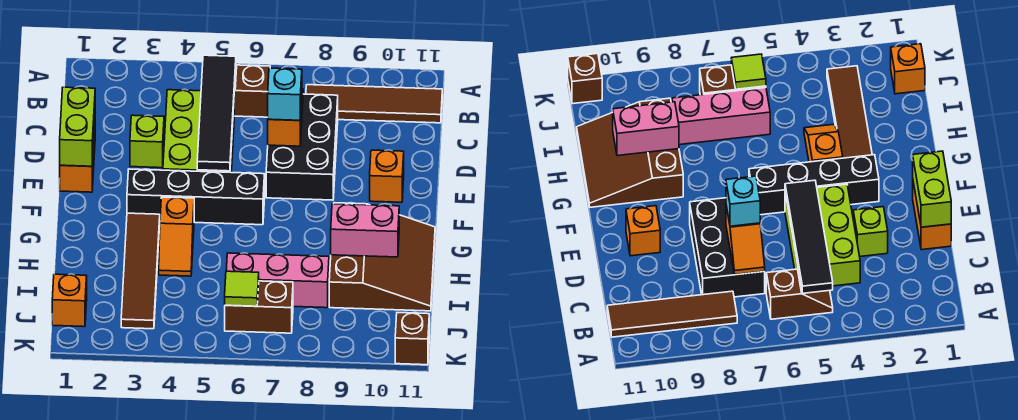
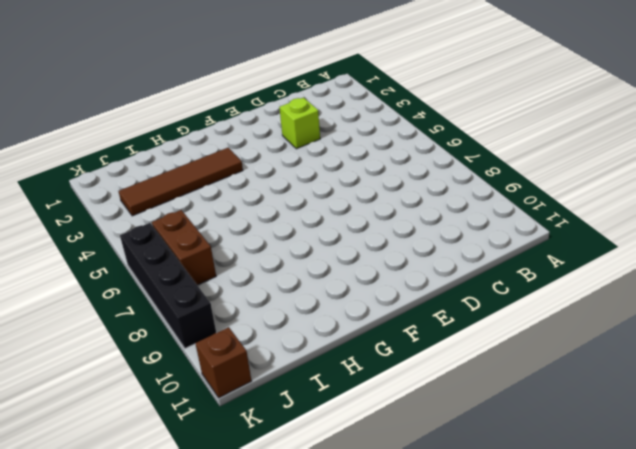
black 1x4 brick [120,223,216,348] -> black 1x4 brick moved to [127,169,265,225]
none -> brown 1x2 slope [234,65,270,117]
none -> brown 1x4 tile [306,85,442,123]
none -> lime 2x3 brick [163,90,234,172]

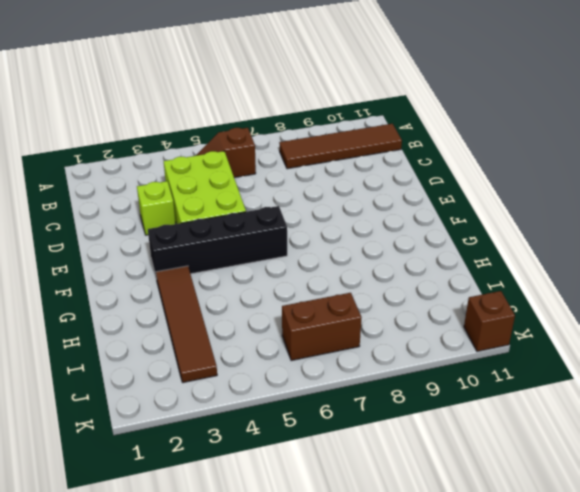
none -> black 2x3 brick [266,94,338,200]
none -> orange 1x2 brick [60,128,95,192]
none -> orange 1x1 brick [370,150,404,202]

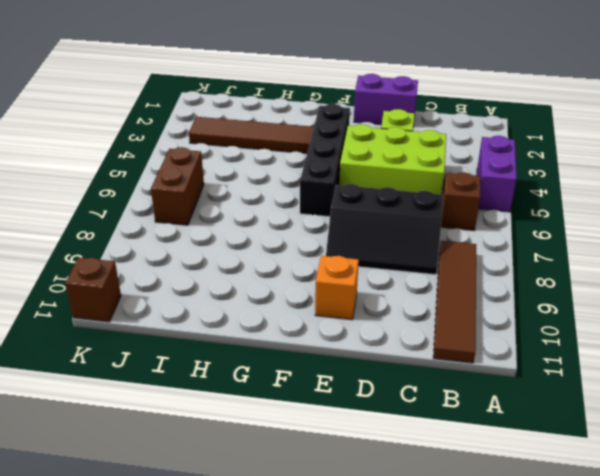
purple 1x2 brick [477,136,517,212] -> none
black 2x3 slope [326,184,443,275] -> black 2x3 brick [266,94,338,200]
purple 1x2 brick [354,74,418,127] -> orange 1x2 brick [60,128,95,192]
none -> orange 1x2 slope [159,197,194,276]
none -> brown 3x3 slope [329,203,435,311]
none -> pink 1x3 brick [226,253,329,308]

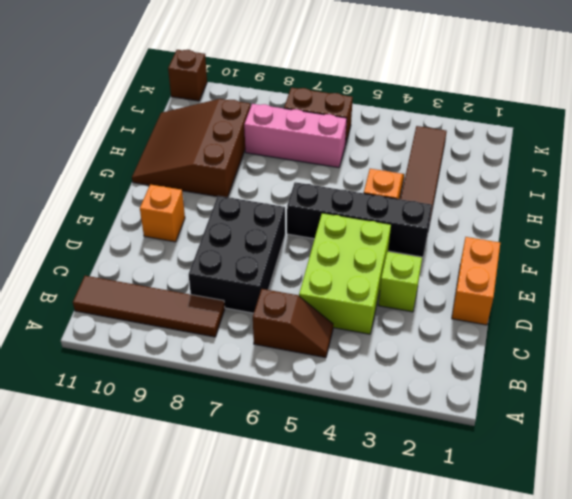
none -> orange 1x1 brick [52,274,87,327]
none -> black 1x4 tile [197,55,236,171]
none -> orange 1x2 slope [268,89,303,146]

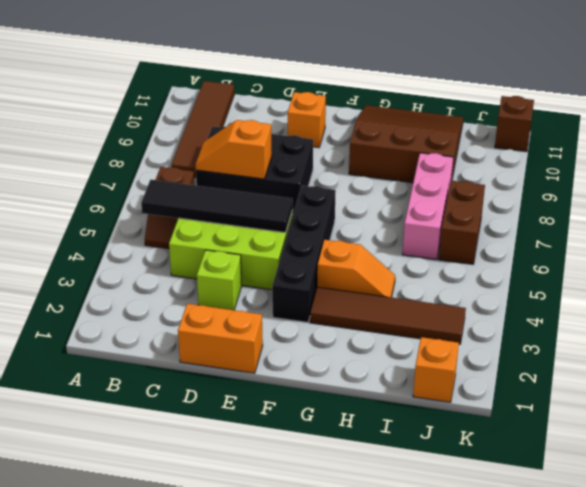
none -> lime 1x2 brick [60,87,95,166]
none -> pink 1x2 brick [331,204,399,257]
none -> lime 1x1 tile [225,271,259,306]

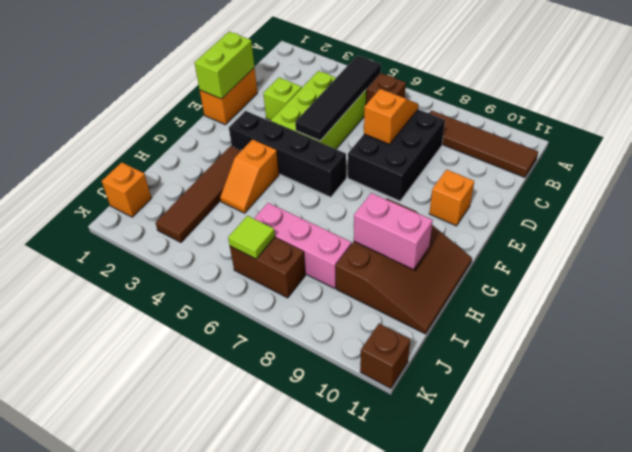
none -> cyan 1x1 brick [268,68,302,120]

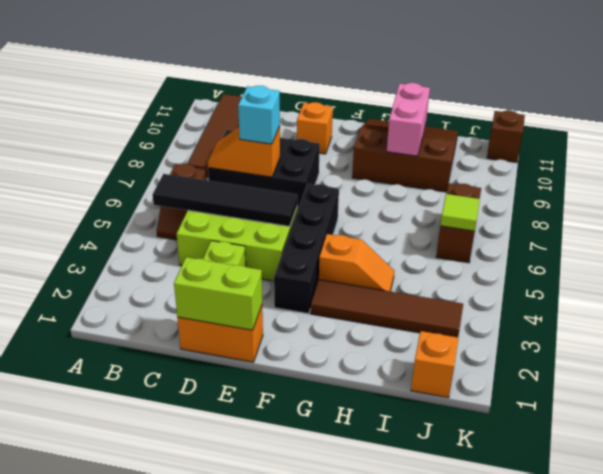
none -> pink 1x3 brick [226,253,329,308]

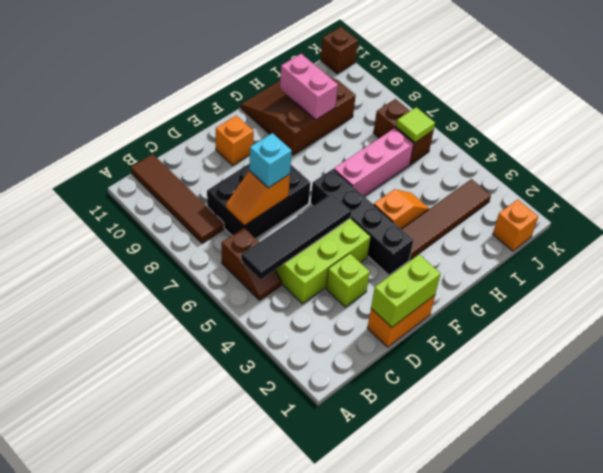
pink 1x3 brick [334,128,414,196] -> pink 1x3 brick turned to [226,253,329,308]

